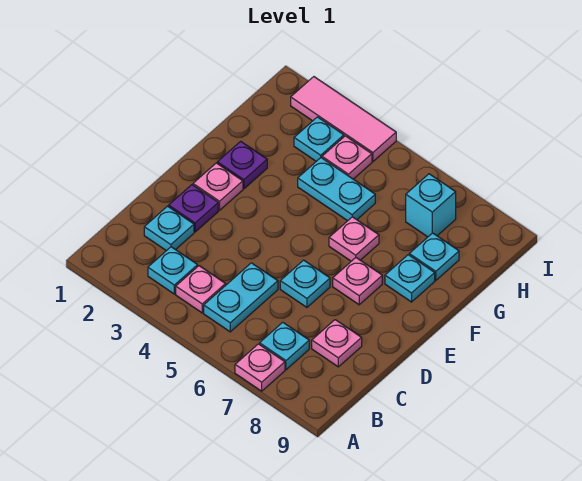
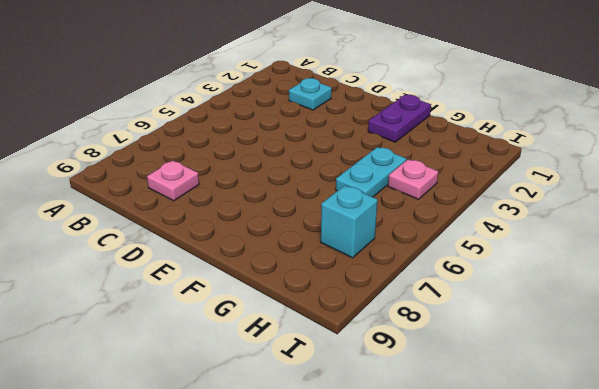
purple 1x2 plate [368,95,431,142] -> purple 1x1 plate [217,141,267,189]
none -> pink 1x1 plate [235,344,285,391]
none -> cyan 1x1 plate [148,247,198,294]
none -> pink 1x1 plate [176,266,226,313]

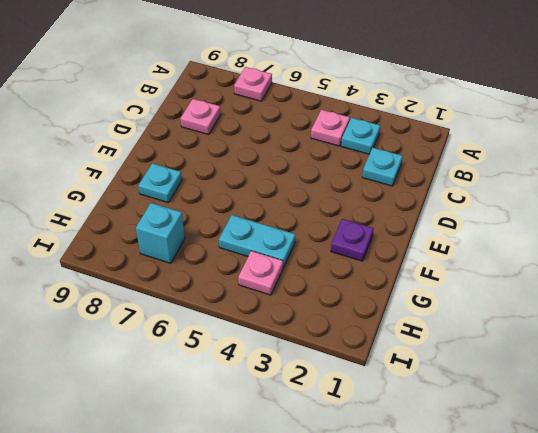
none -> cyan 1x2 plate [204,263,278,332]
none -> cyan 1x1 plate [260,322,309,370]
none -> purple 1x1 plate [169,185,218,232]

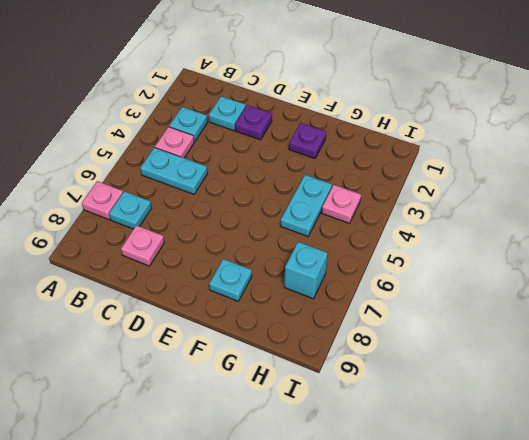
none -> cyan 1x1 plate [280,260,330,307]
none -> pink 1x1 plate [193,163,243,210]
none -> pink 1x1 plate [333,258,382,305]

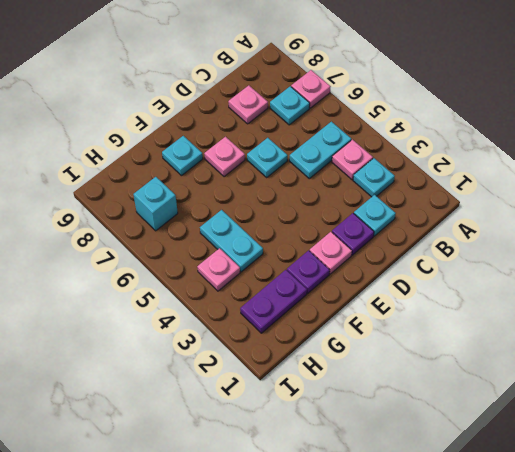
purple 1x2 plate [240,270,307,333] -> none
none -> pink 1x1 plate [329,217,379,261]
none -> cyan 1x1 plate [409,233,459,280]
none -> cyan 1x1 plate [294,117,344,161]

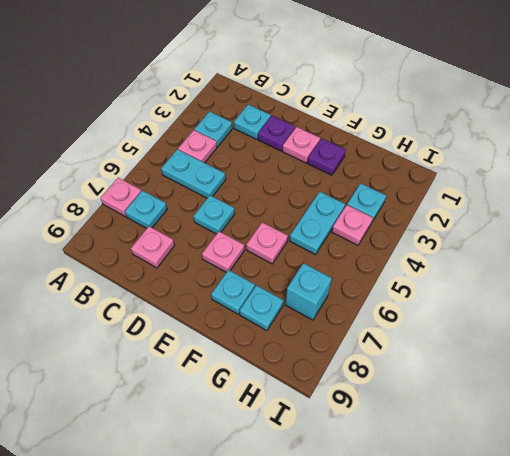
none -> pink 1x3 tile [291,77,396,161]

